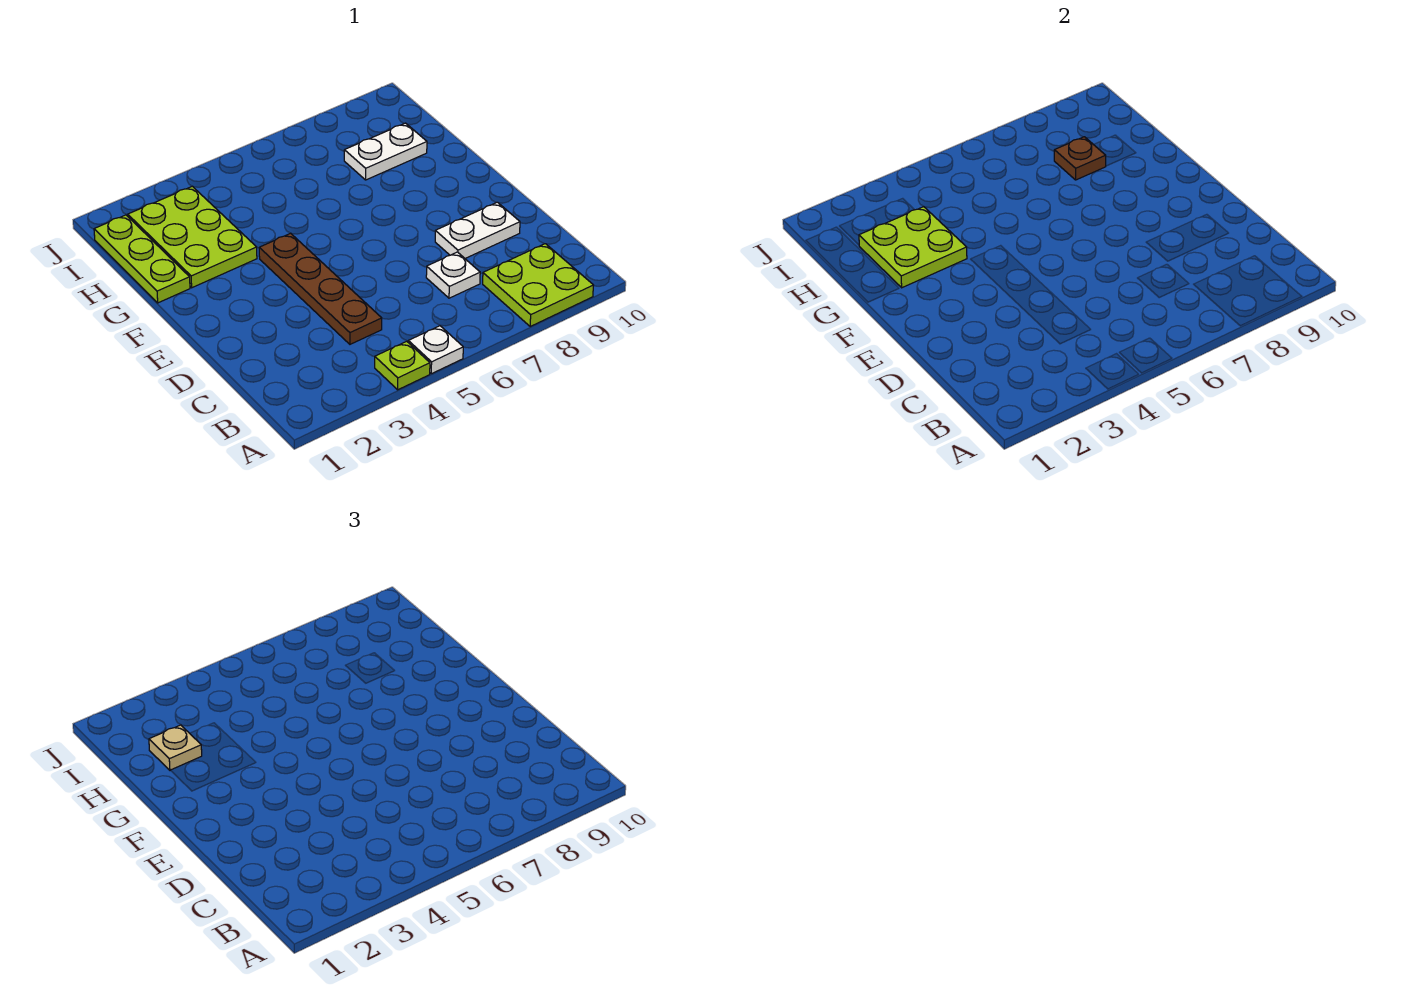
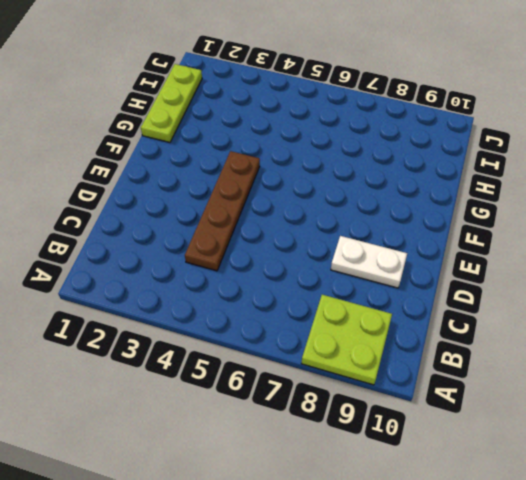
none -> lime 1x1 plate [375,341,430,390]
none -> white 1x1 plate [408,326,463,374]
none -> white 1x1 plate [426,252,480,298]

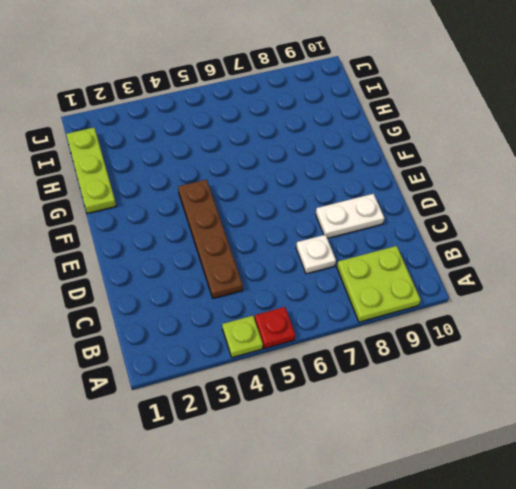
red 1x1 plate [254,307,295,349] -> white 1x1 plate [408,326,463,374]
none -> lime 2x3 plate [128,186,257,288]
none -> white 1x2 plate [344,123,427,180]
none -> lime 2x2 plate [859,207,967,288]

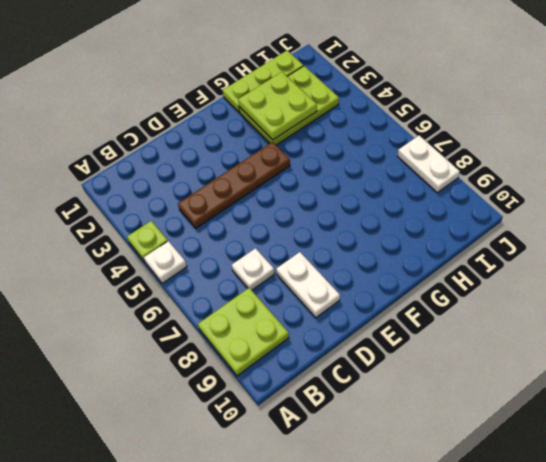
white 1x2 plate [398,135,460,193] -> white 1x2 plate moved to [344,123,427,180]
none -> brown 1x1 plate [1054,137,1106,180]
none -> tan 1x1 plate [149,725,202,770]

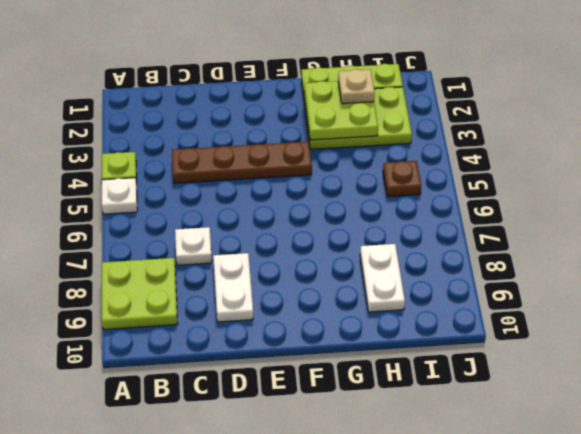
brown 1x1 plate [383,161,421,197] -> brown 1x1 plate moved to [1054,137,1106,180]

